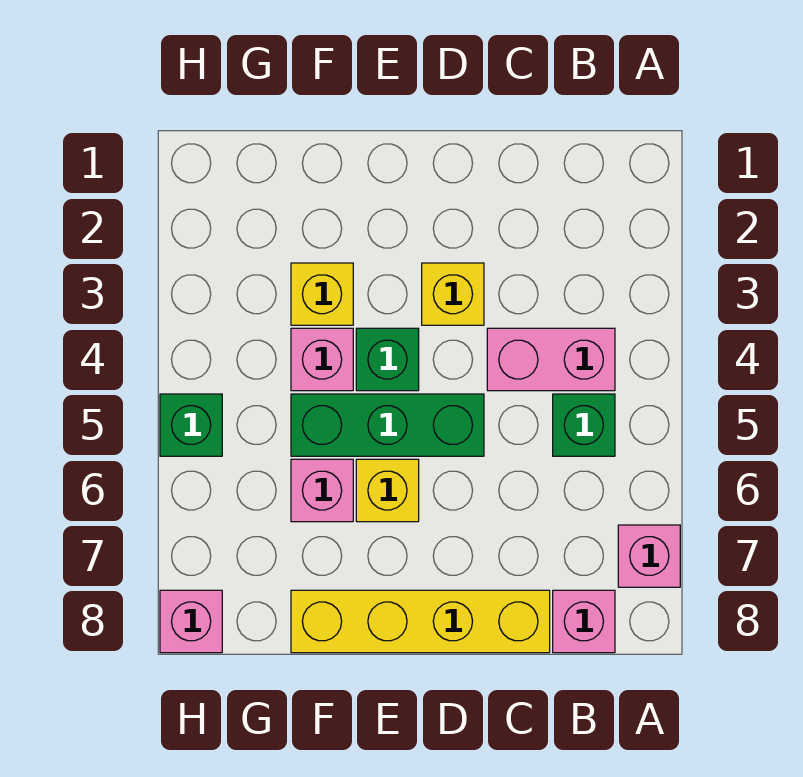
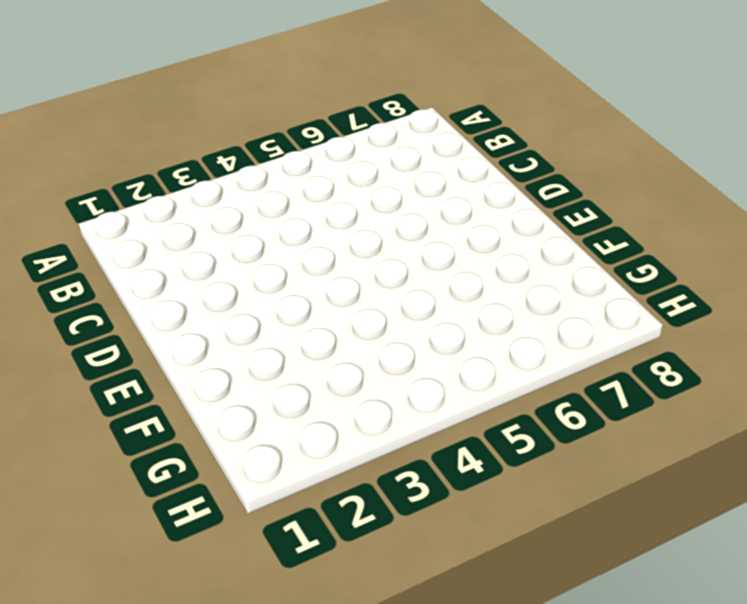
none -> pink 1x1 brick [618,525,680,587]
none -> pink 1x2 brick [487,328,615,391]
none -> green 1x1 brick [553,394,615,456]

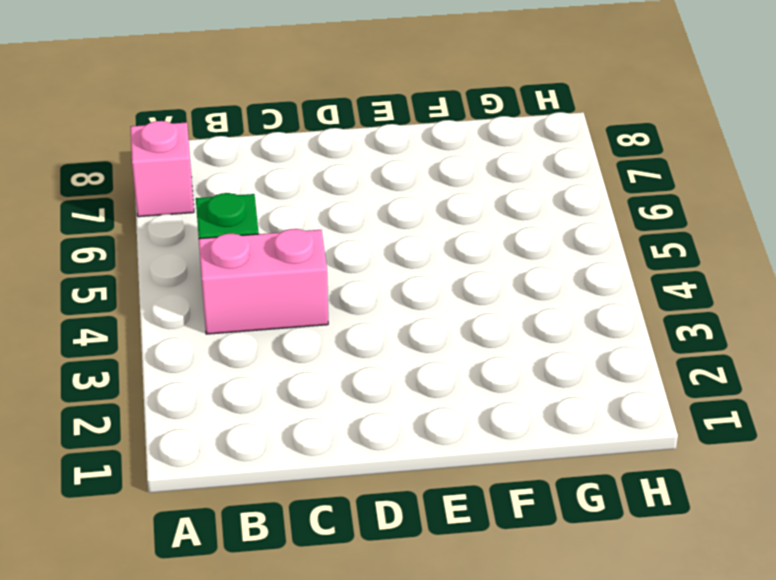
none -> pink 1x1 brick [553,590,615,653]
none -> yellow 1x4 brick [291,590,550,653]
none -> yellow 1x1 brick [422,263,484,325]

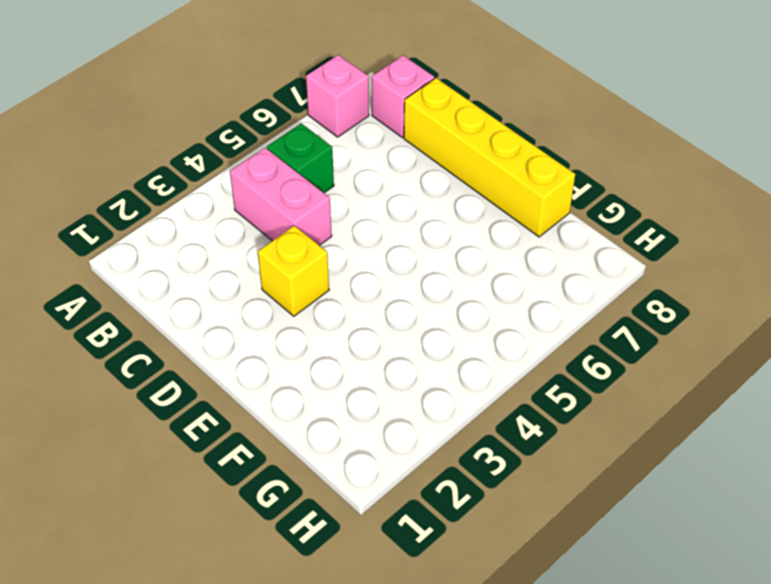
none -> green 1x3 brick [291,394,484,456]
none -> green 1x1 brick [356,328,419,391]
none -> yellow 1x1 brick [356,459,419,522]

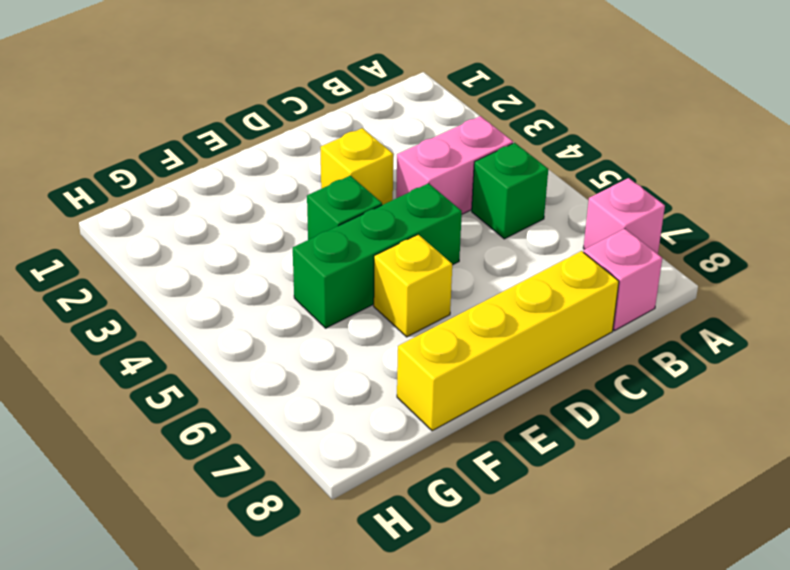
none -> yellow 1x1 brick [291,263,353,325]
none -> pink 1x1 brick [291,328,353,391]
none -> pink 1x1 brick [291,459,353,522]

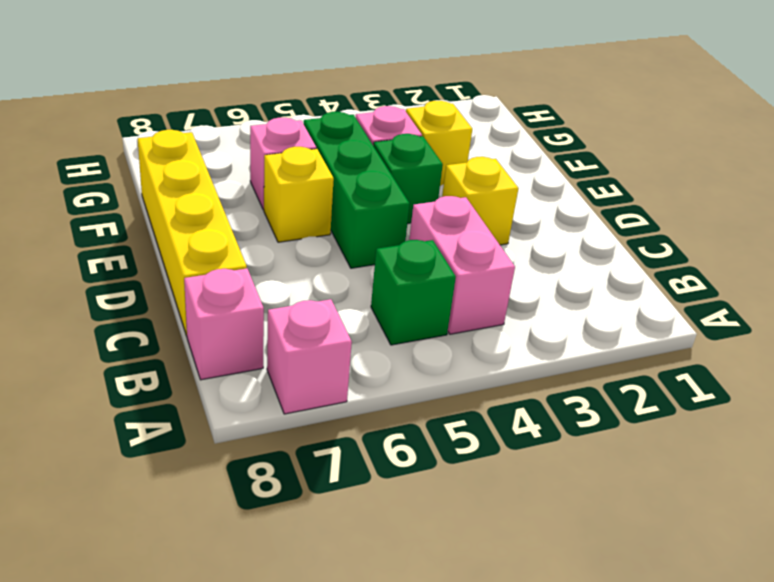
none -> green 1x1 brick [160,394,222,456]
none -> pink 1x1 brick [160,590,222,653]

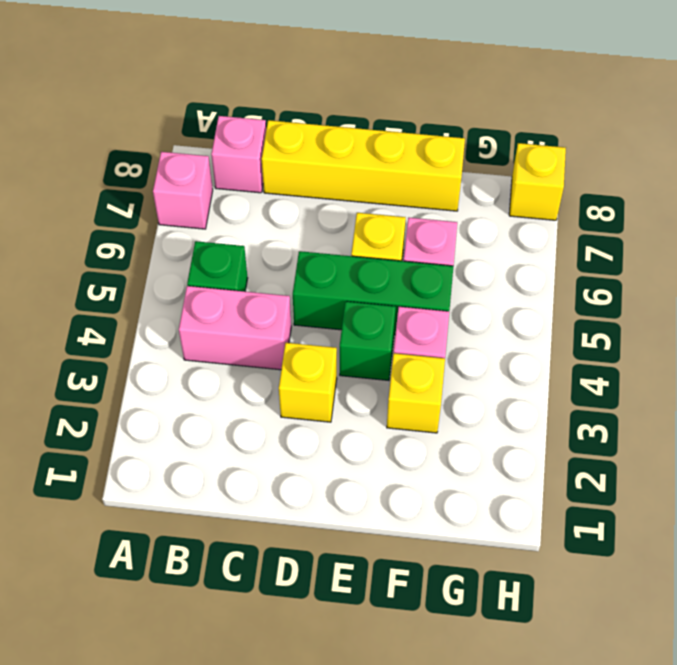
yellow 1x1 brick [509,143,566,220] -> pink 1x1 brick [160,590,222,653]
none -> green 1x1 brick [160,394,222,456]

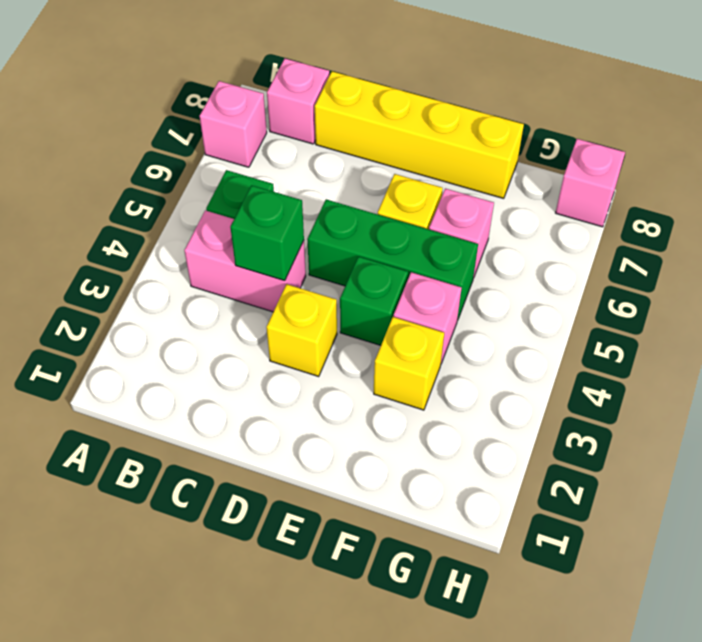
green 1x1 brick [230,185,304,281] -> green 1x1 brick moved to [160,394,222,456]

